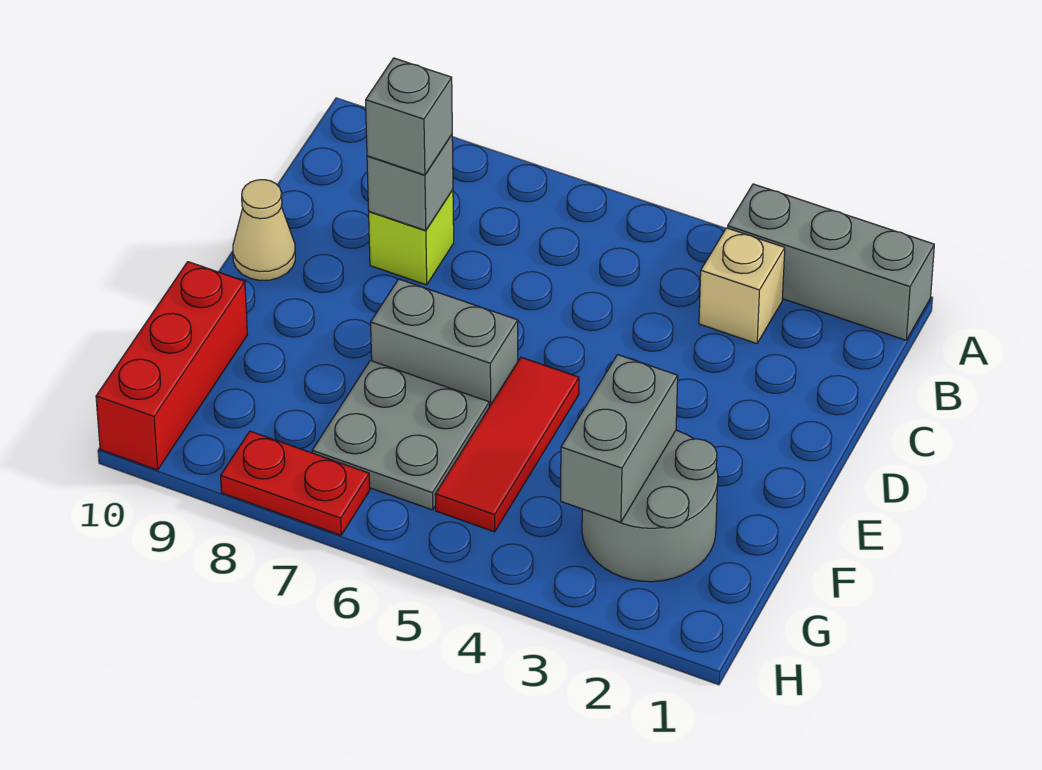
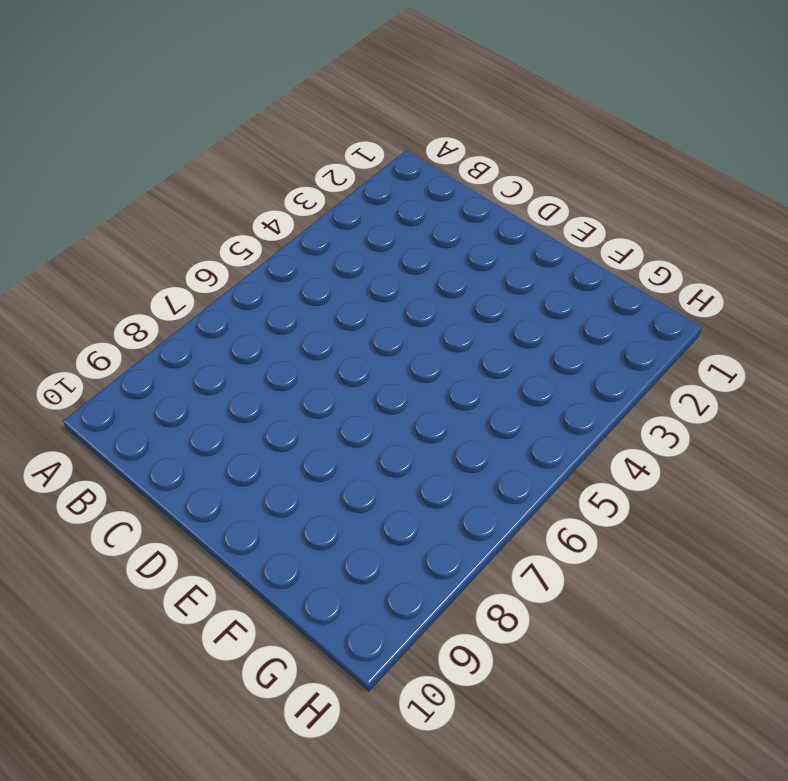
none -> grey 1x3 brick [728,184,934,340]
none -> tan 1x1 brick [699,228,785,344]
none -> lime 1x1 brick [369,190,454,285]

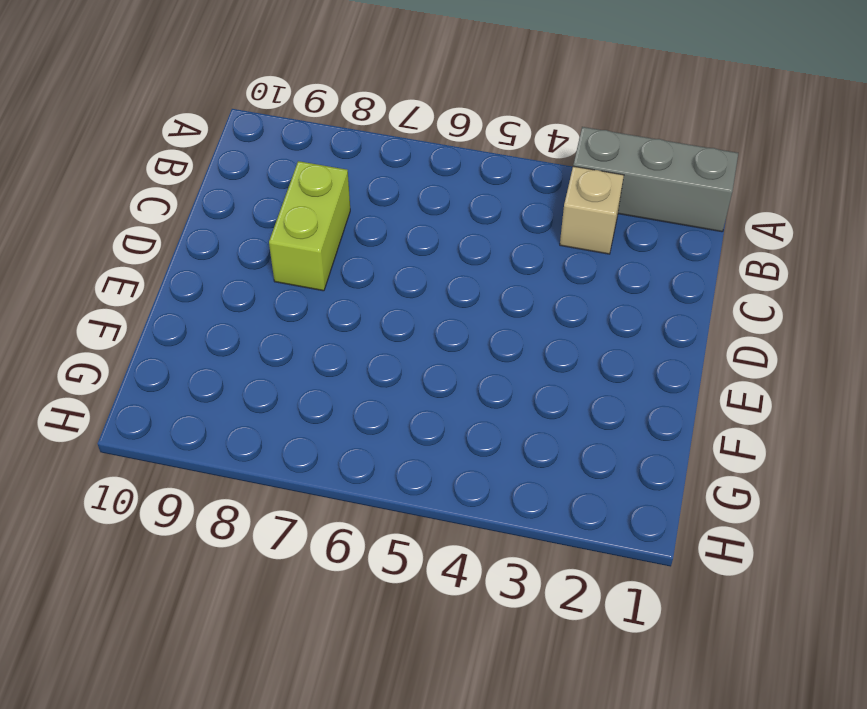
lime 1x2 brick [269,161,350,291] -> lime 1x1 brick [369,190,454,285]
none -> tan 1x1 cone [233,180,295,280]
none -> red 1x3 tile [435,357,579,532]
none -> grey 1x2 brick [371,279,518,407]

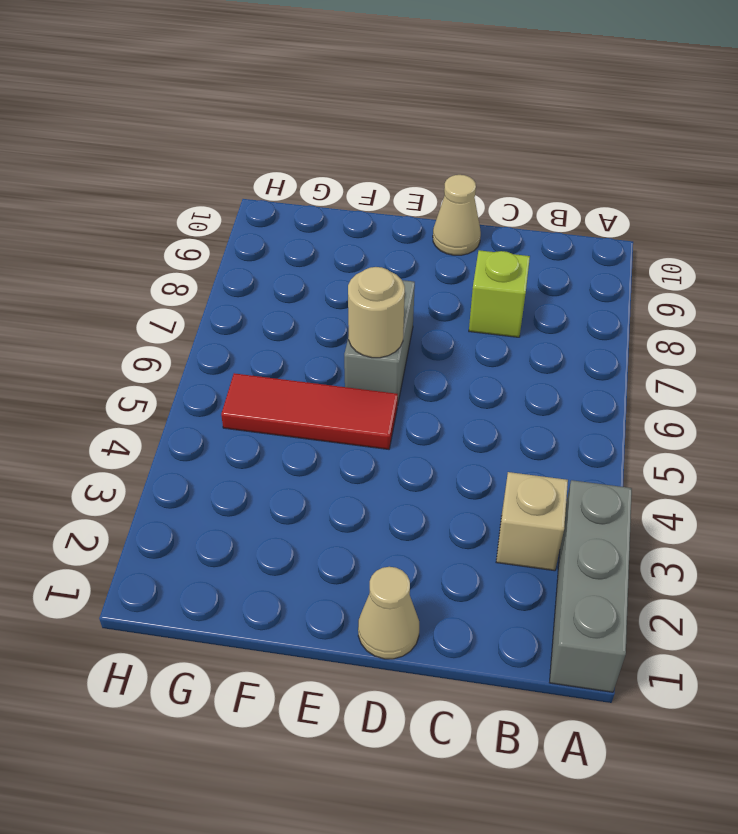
tan 1x1 cone [358,567,419,659] -> none
tan 1x1 round brick [348,267,405,358] -> none
none -> grey 2x2 round brick [582,430,718,582]
none -> grey 2x2 plate [312,361,489,510]
none -> red 1x3 brick [96,262,248,470]

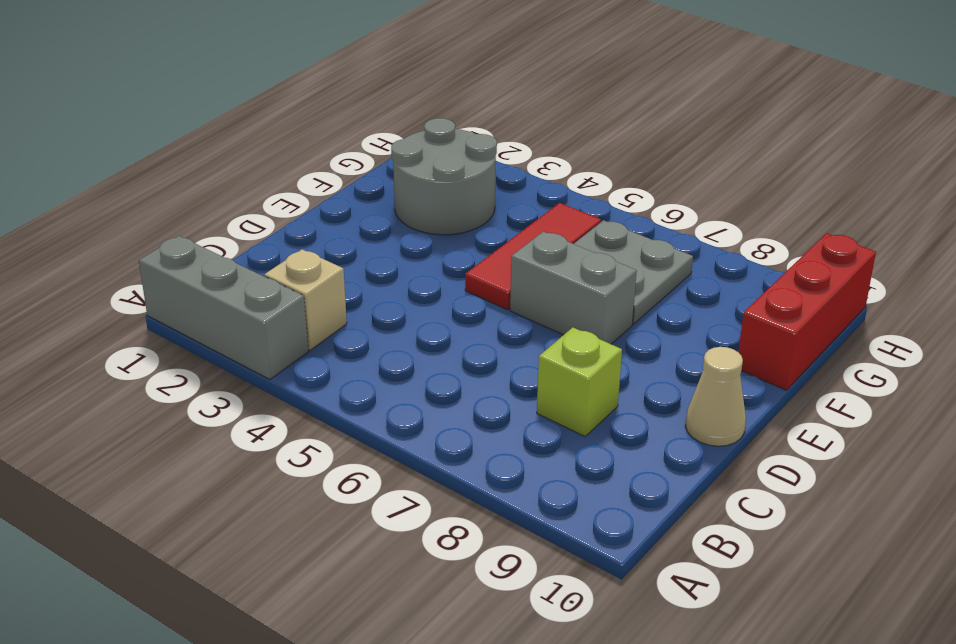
none -> red 1x2 plate [221,431,370,535]
none -> grey 1x1 brick [367,135,453,231]
none -> grey 1x2 brick [561,355,678,522]

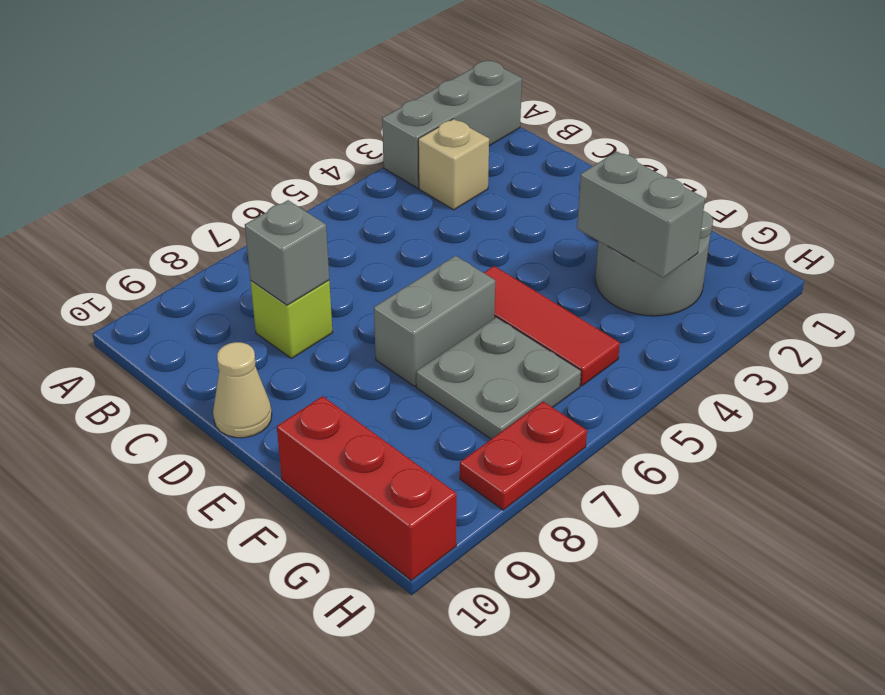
none -> grey 1x1 brick [366,58,452,175]

